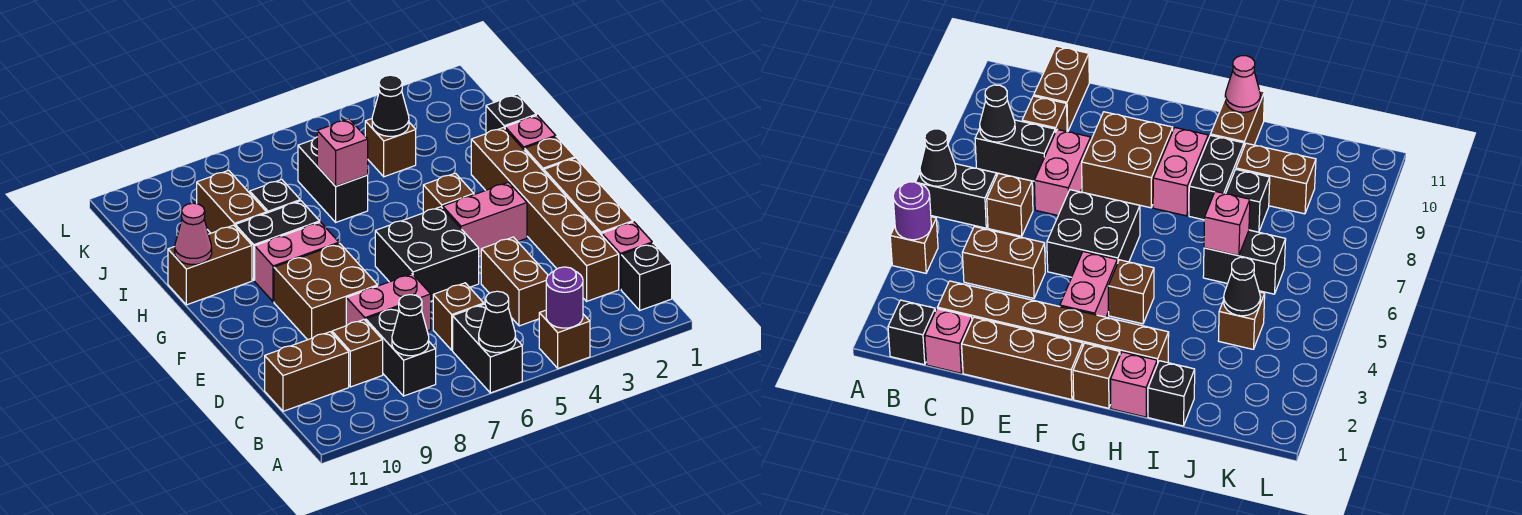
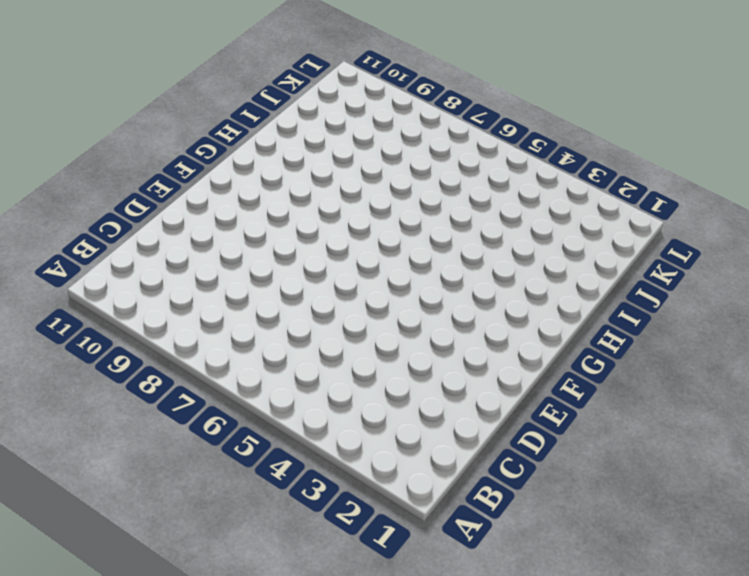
none -> brown 1x1 brick [539,310,590,368]
none -> black 1x2 brick [453,304,522,393]
none -> black 1x1 brick [621,243,672,310]
none -> black 1x2 brick [366,307,436,396]

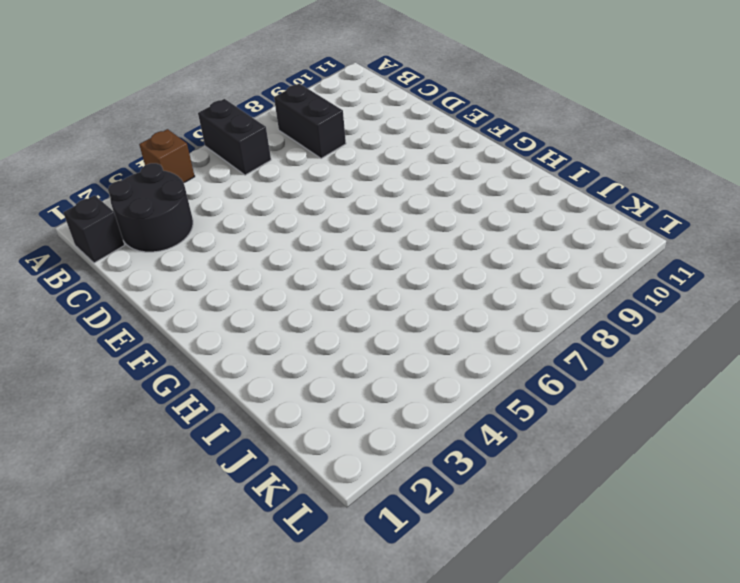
black 2x2 round brick [108,163,193,252] -> brown 1x6 brick [471,128,619,301]
none -> pink 1x1 brick [602,222,652,289]
none -> brown 1x2 brick [481,237,548,326]
none -> brown 1x1 brick [433,283,484,350]
none -> brown 1x1 brick [332,320,383,387]

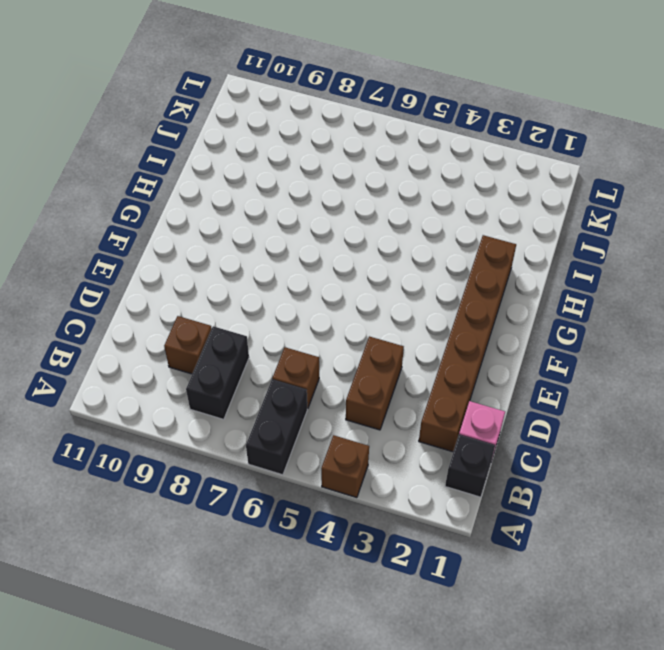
none -> brown 1x2 brick [265,332,349,411]
none -> brown 1x3 brick [544,158,633,235]
none -> pink 1x2 brick [346,274,431,331]
none -> black 2x2 brick [375,207,479,301]

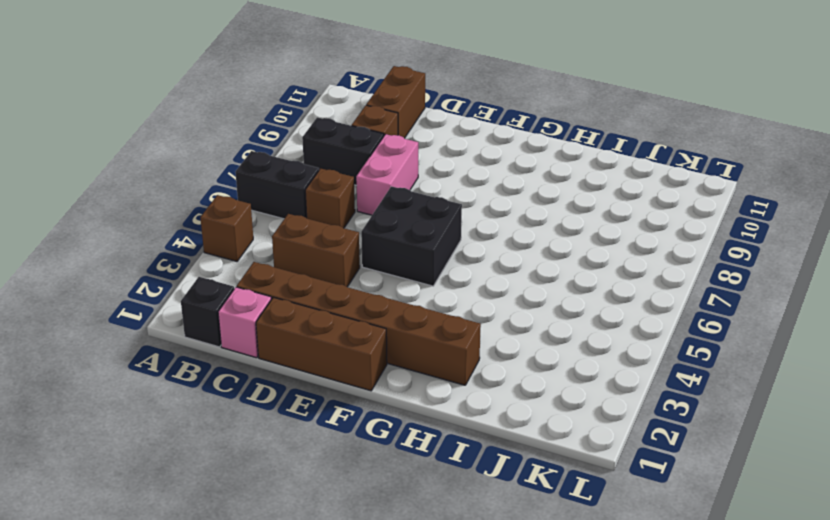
none -> brown 2x2 brick [274,243,378,340]
none -> pink 1x2 brick [443,182,527,255]
none -> brown 1x1 brick [525,137,575,171]
none -> brown 1x1 brick [423,173,474,213]

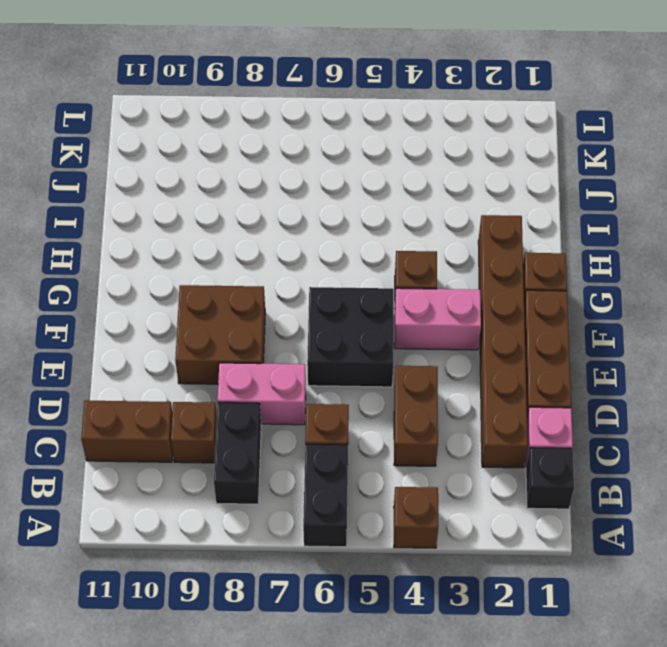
none -> pink 1x2 brick [255,222,339,302]
none -> pink 1x1 brick [505,115,556,150]
none -> black 1x2 brick [235,201,320,280]
none -> brown 1x2 brick [168,225,252,305]

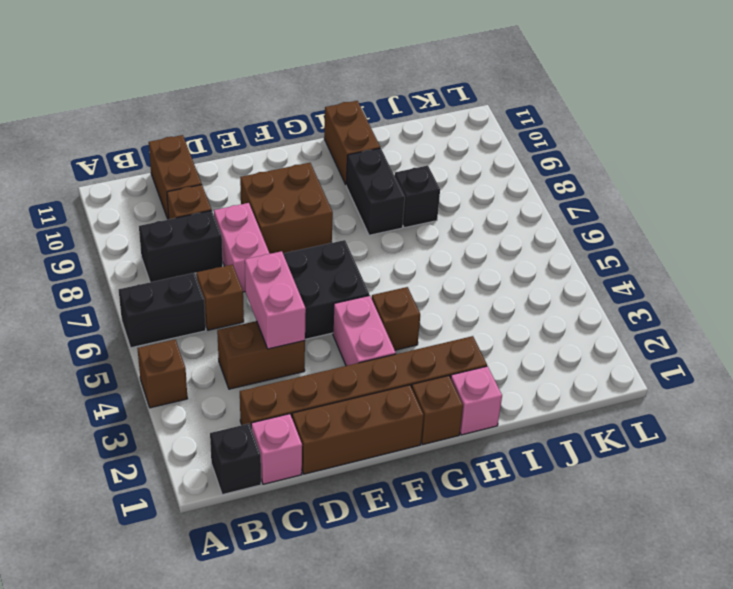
pink 1x2 brick [245,251,306,349] -> pink 1x2 brick moved to [255,222,339,302]
none -> black 1x1 brick [486,94,536,134]
none -> black 1x2 brick [298,137,368,222]
none -> brown 1x2 brick [197,170,267,233]
none -> brown 1x1 brick [365,119,416,177]

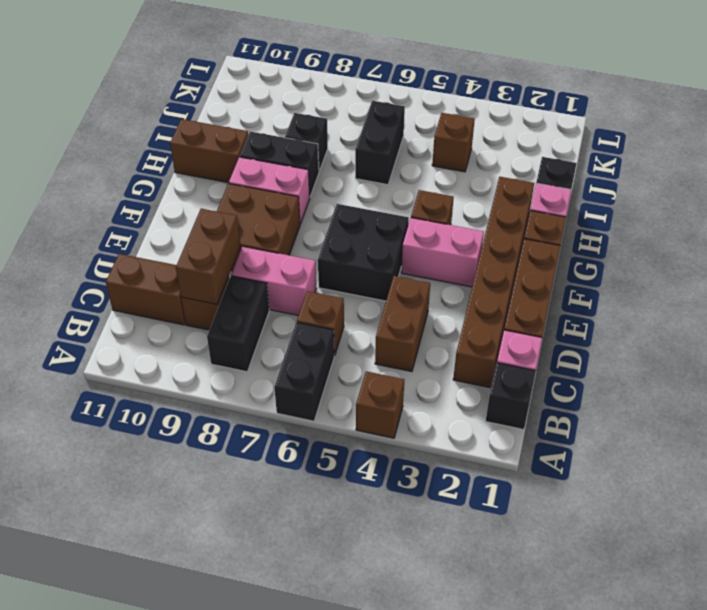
brown 1x2 brick [176,209,240,304] -> brown 1x2 brick moved to [197,170,267,233]
none -> purple 1x1 round brick [546,267,583,328]
none -> black 1x1 cone [479,291,516,353]
none -> black 1x1 cone [392,295,429,356]
none -> pink 1x1 cone [175,203,212,265]

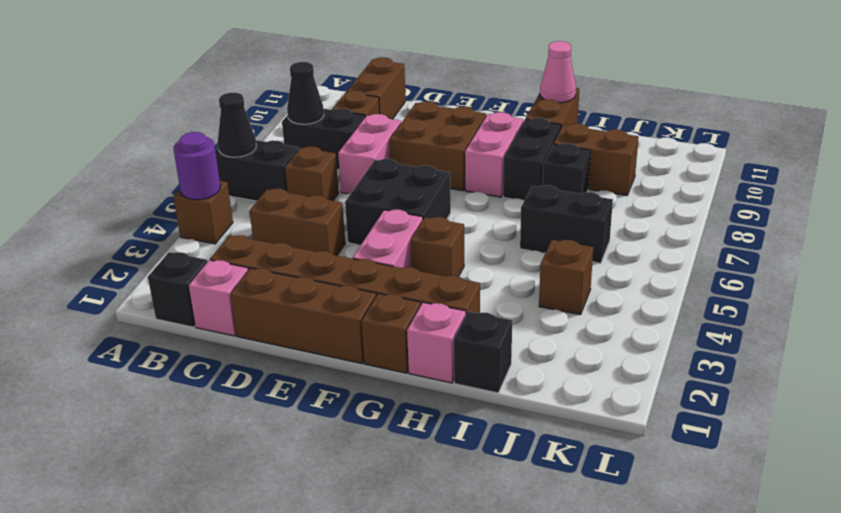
none -> pink 1x1 brick [317,119,368,186]
none -> black 1x1 cone [372,75,409,136]

